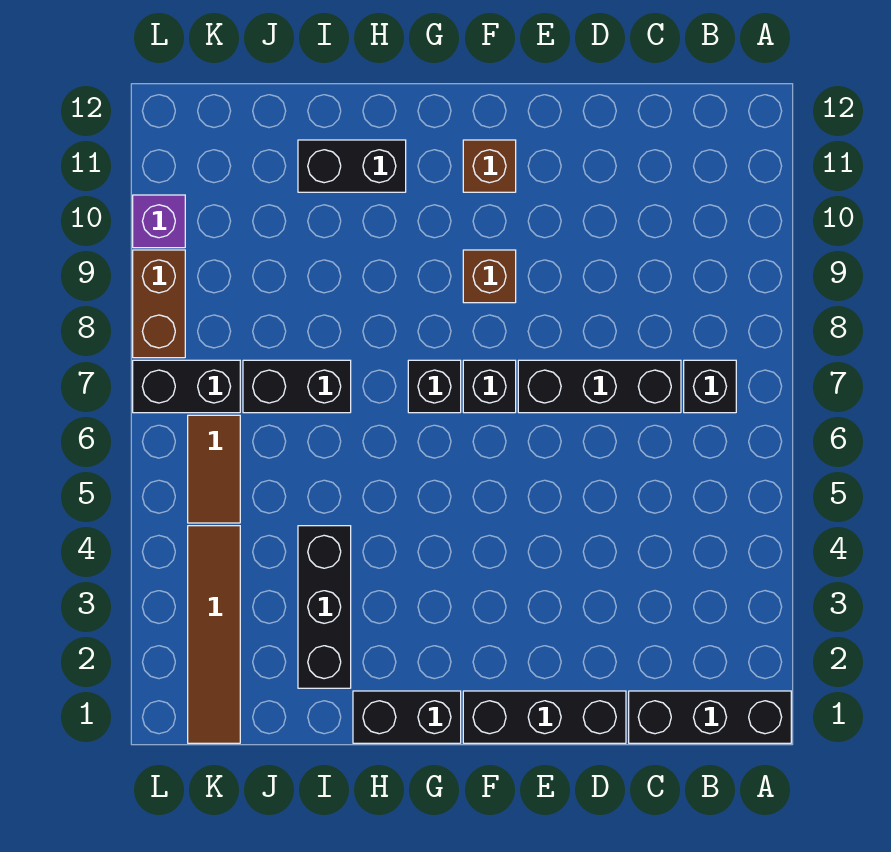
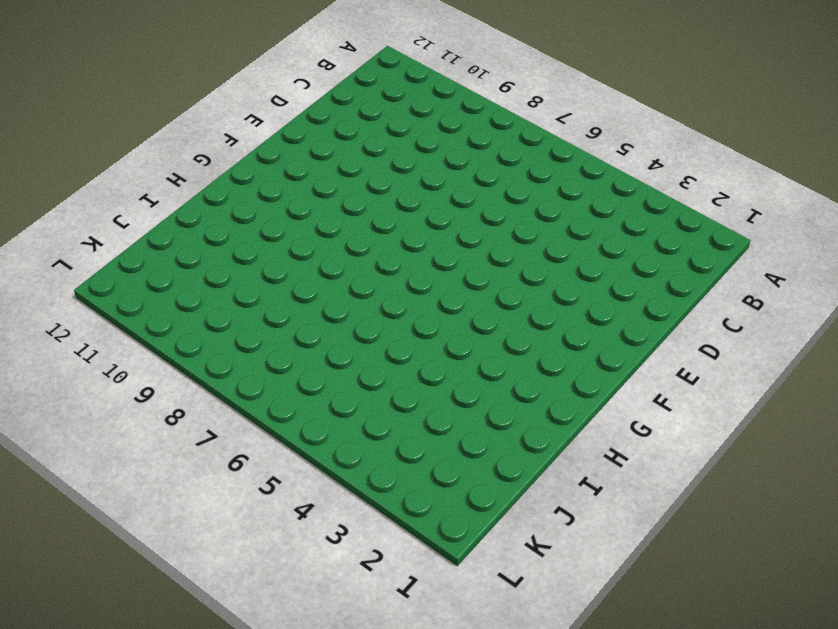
none -> black 1x3 brick [629,691,791,743]
none -> black 1x1 brick [684,360,736,413]
none -> black 1x3 brick [518,360,681,413]

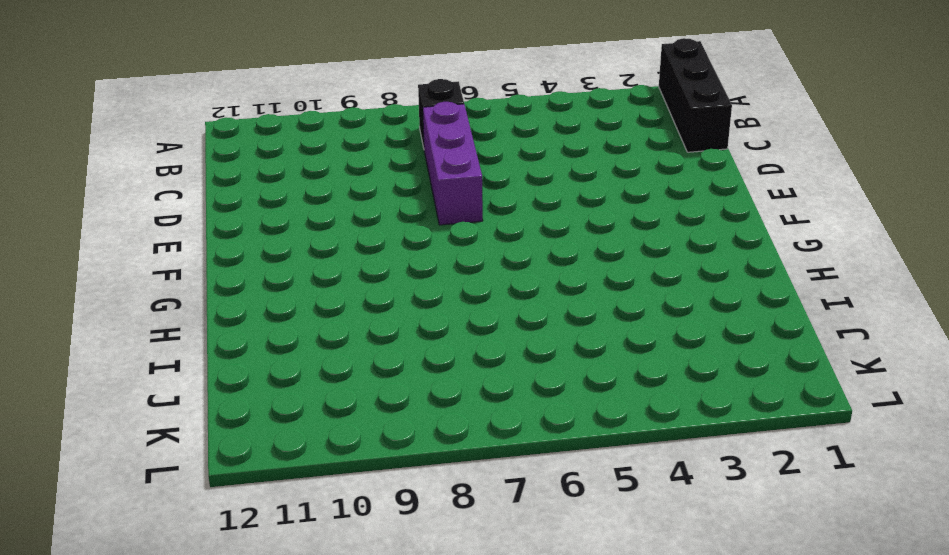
purple 1x3 brick [423,102,483,225] -> black 1x3 brick [518,360,681,413]
none -> black 1x3 brick [463,691,626,743]
none -> black 1x1 brick [463,360,516,413]
none -> brown 1x1 brick [463,250,516,303]

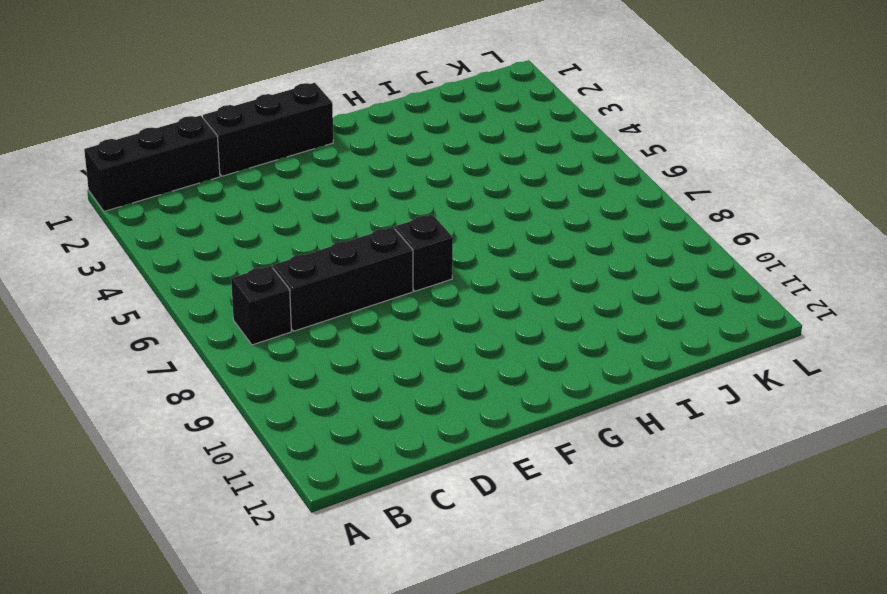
none -> brown 1x1 brick [463,250,516,303]
none -> brown 1x1 brick [463,140,516,192]
none -> black 1x2 brick [353,691,461,743]

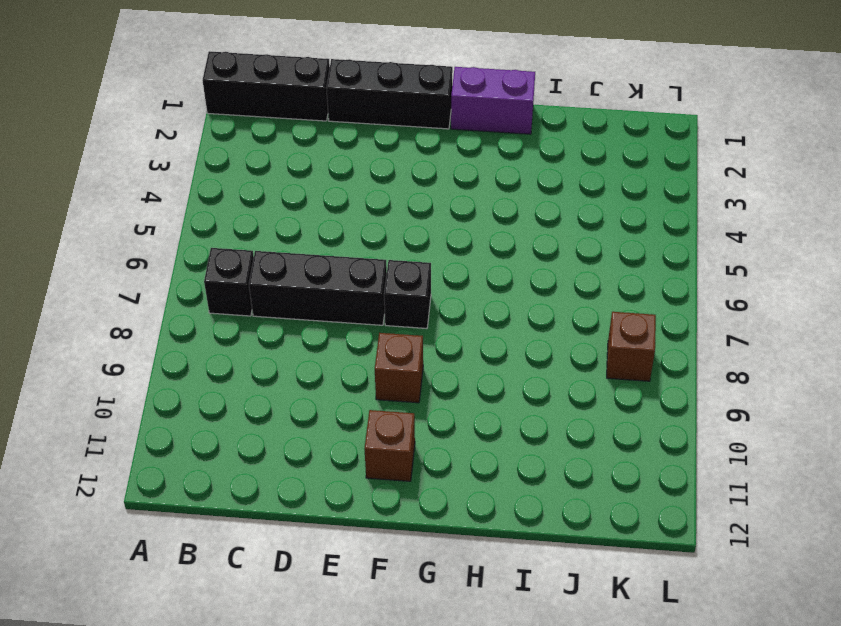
purple 1x2 brick [451,67,535,134] -> black 1x2 brick [353,691,461,743]
brown 1x1 brick [607,312,656,381] -> none
none -> black 1x1 brick [408,360,461,413]
none -> black 1x2 brick [298,140,406,192]
none -> black 1x3 brick [298,526,351,688]

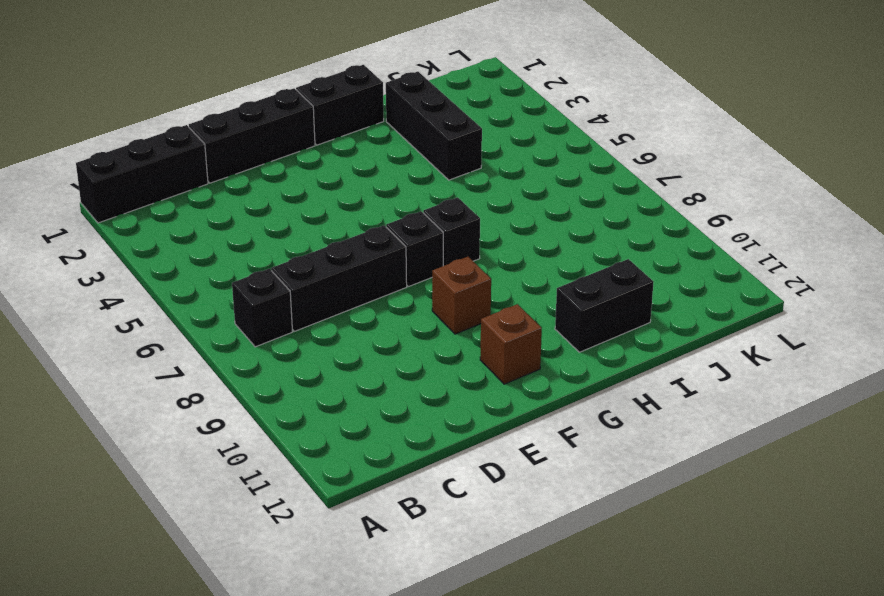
none -> black 1x2 brick [243,360,351,413]
none -> brown 1x4 tile [188,526,240,743]
none -> brown 1x2 tile [188,415,240,523]

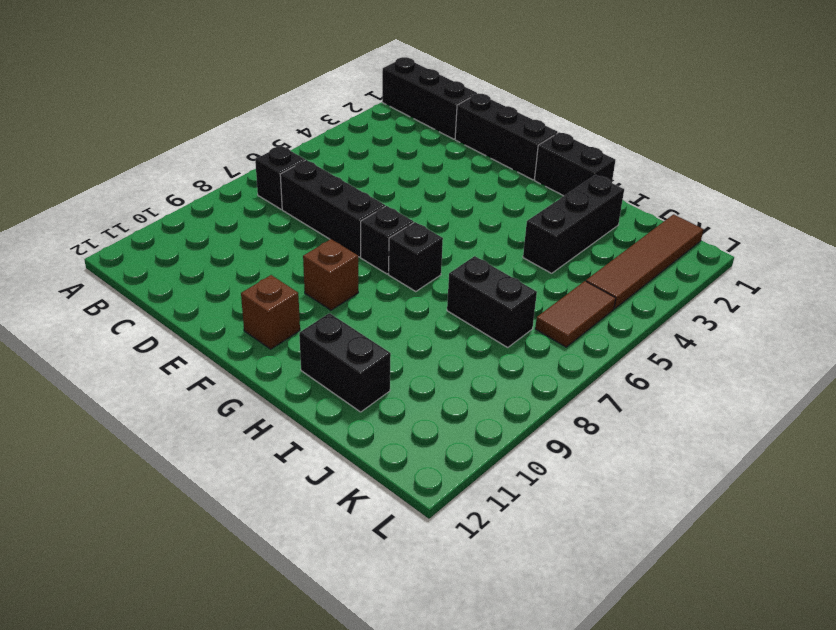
none -> black 1x2 brick [133,360,240,413]
none -> brown 1x2 brick [133,250,185,358]
none -> purple 1x1 brick [133,195,185,248]

